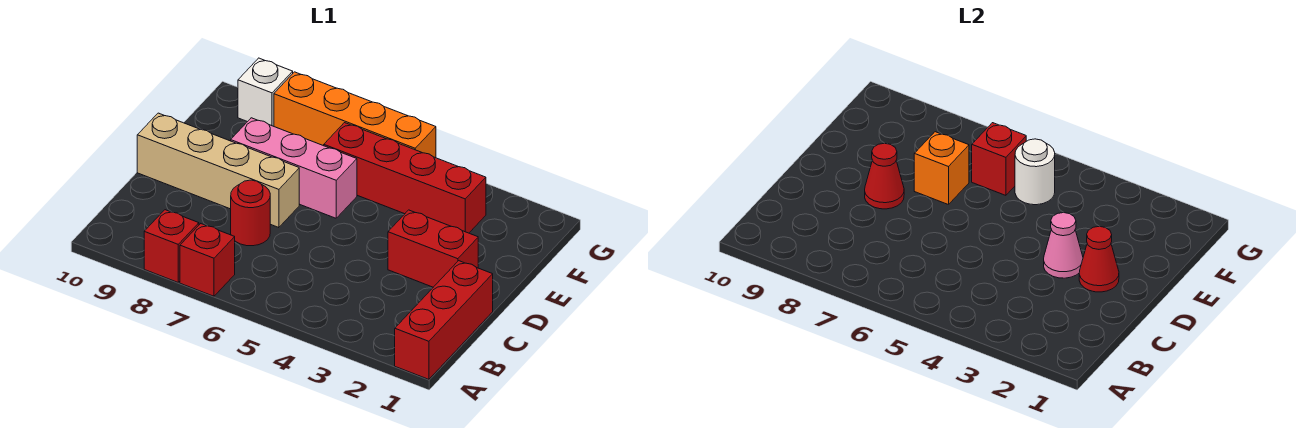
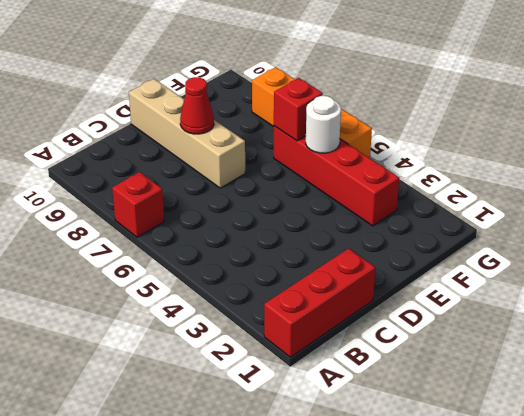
none -> red 1x1 brick [144,210,199,282]
none -> red 1x1 round brick [231,180,270,246]
none -> red 1x2 brick [388,210,478,287]

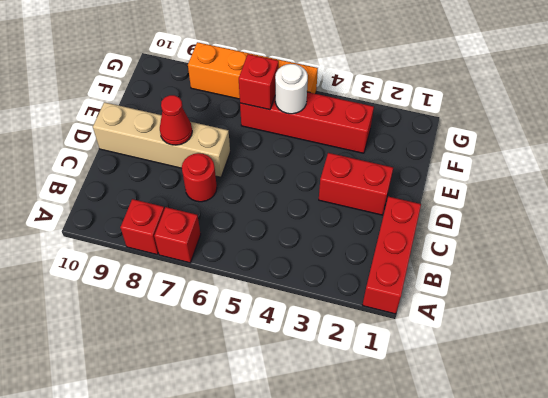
none -> pink 1x3 brick [231,118,357,218]
none -> white 1x1 brick [238,58,293,126]
none -> red 1x1 cone [1079,226,1119,292]

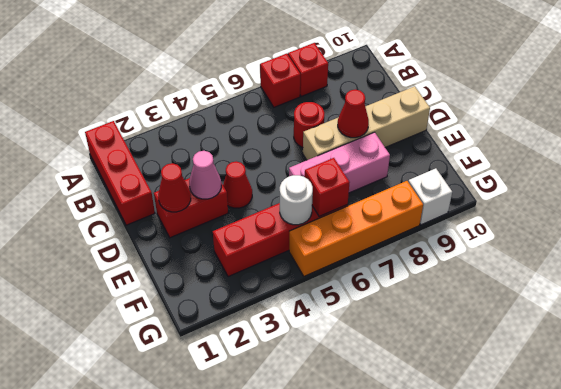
red 1x1 cone [223,161,252,208] -> none
none -> orange 1x1 brick [914,132,969,205]

